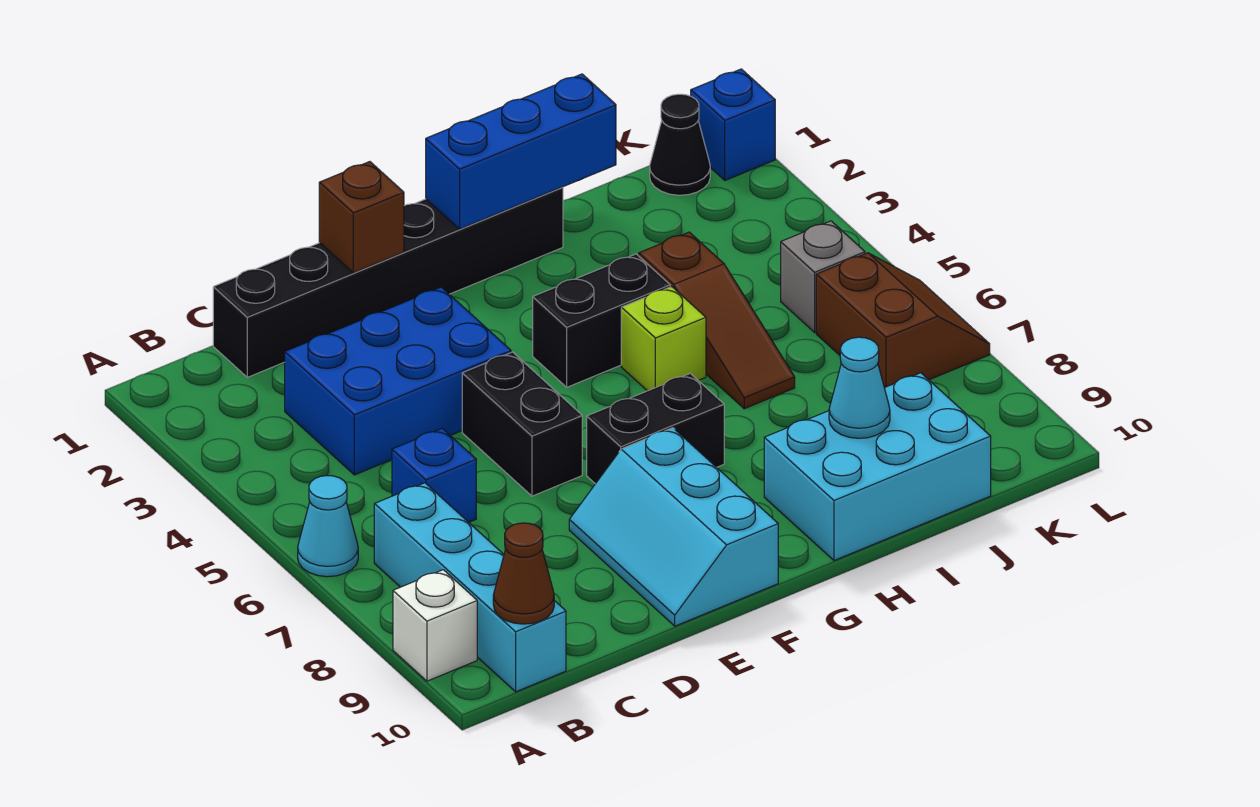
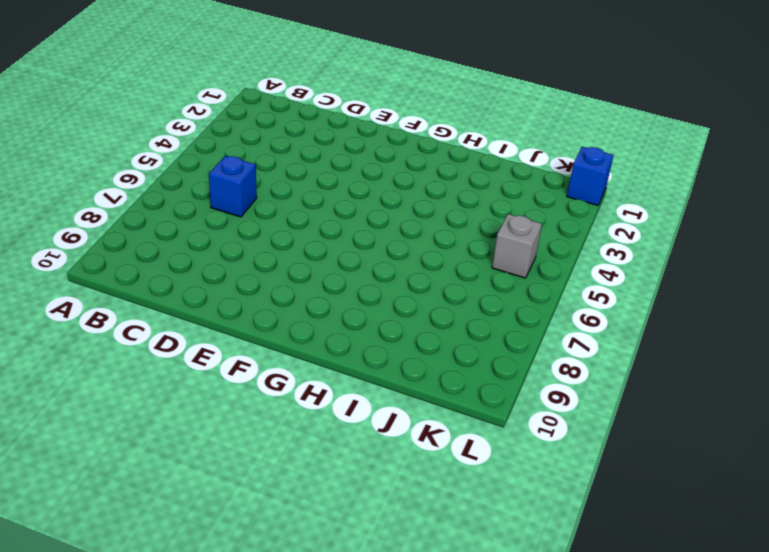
none -> cyan 1x1 cone [298,476,358,577]
none -> white 1x1 brick [393,570,477,681]
none -> cyan 1x4 brick [374,483,566,692]

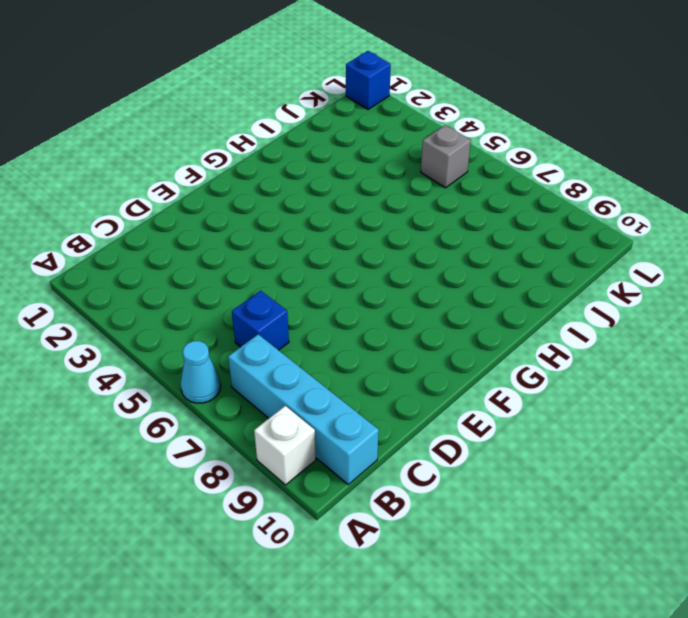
none -> black 1x6 brick [213,187,563,377]
none -> blue 2x3 brick [285,287,511,475]
none -> black 1x2 brick [462,352,582,496]

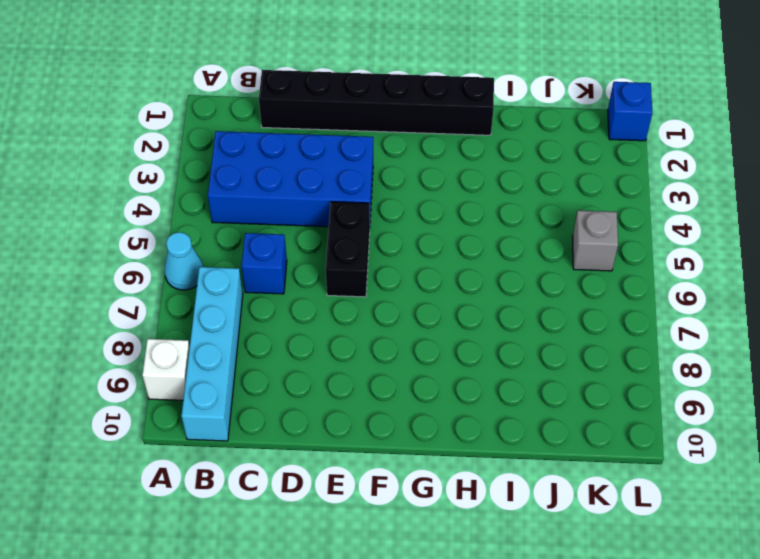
blue 2x4 brick [208,131,373,227] -> blue 2x3 brick [285,287,511,475]
none -> cyan 2x3 slope [569,428,778,626]
none -> black 1x2 brick [587,373,724,484]
none -> black 1x2 brick [533,254,670,387]

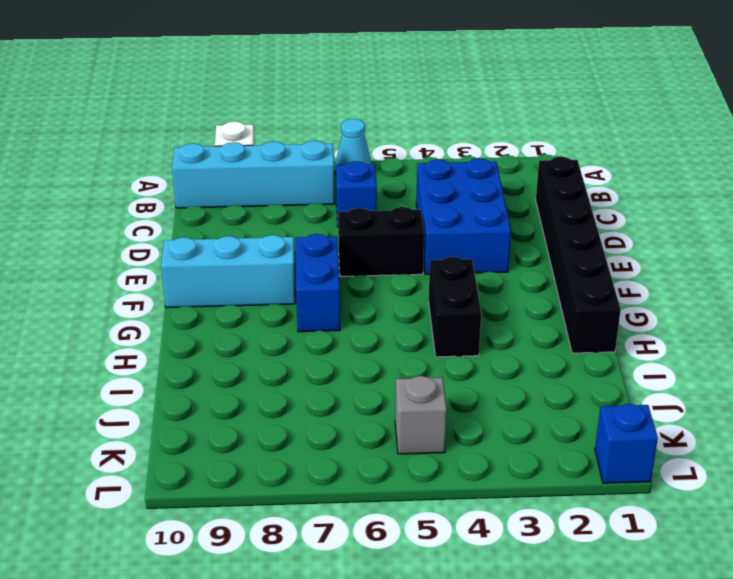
blue 1x2 brick [296,234,340,332] -> black 1x2 brick [587,373,724,484]
none -> lime 1x1 brick [621,287,706,391]
none -> cyan 2x3 brick [764,373,991,561]
none -> brown 1x3 slope [639,232,795,409]

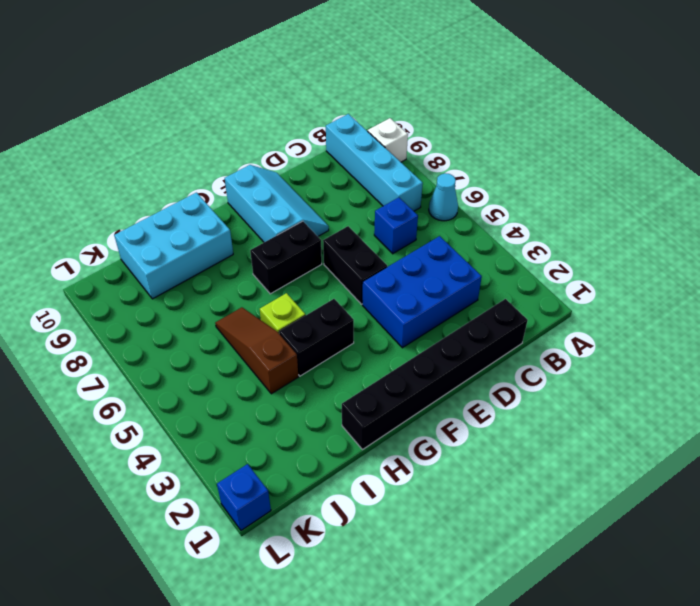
none -> black 1x1 cone [650,94,710,195]
none -> grey 1x1 brick [781,221,865,332]
none -> brown 2x2 slope [816,253,990,388]

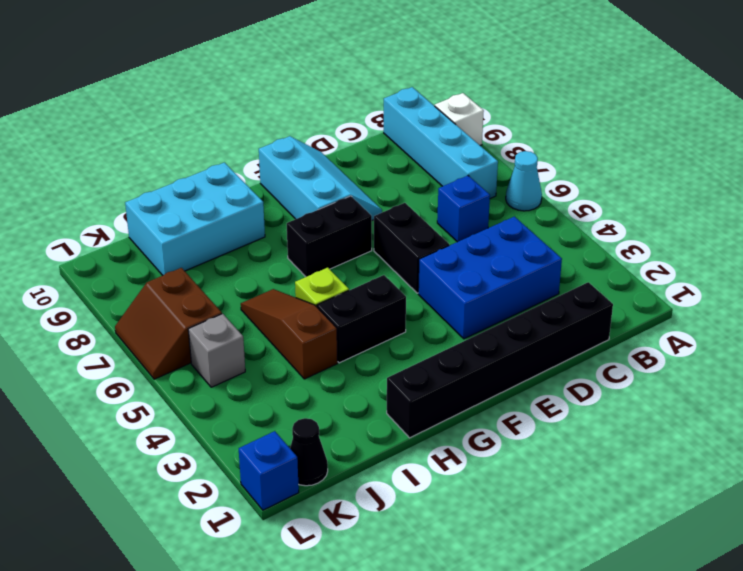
none -> brown 1x1 cone [493,523,554,624]
none -> brown 1x1 brick [319,162,404,273]
none -> blue 1x3 brick [426,74,616,229]

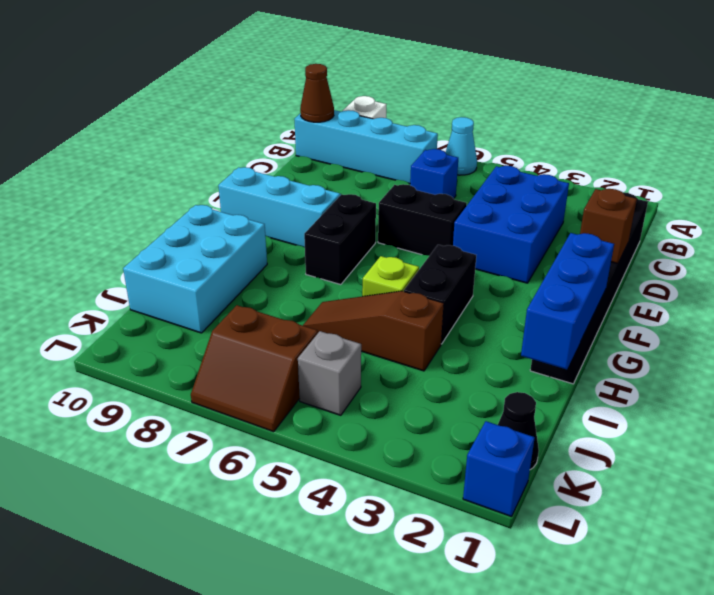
none -> cyan 1x1 cone [829,337,890,438]

